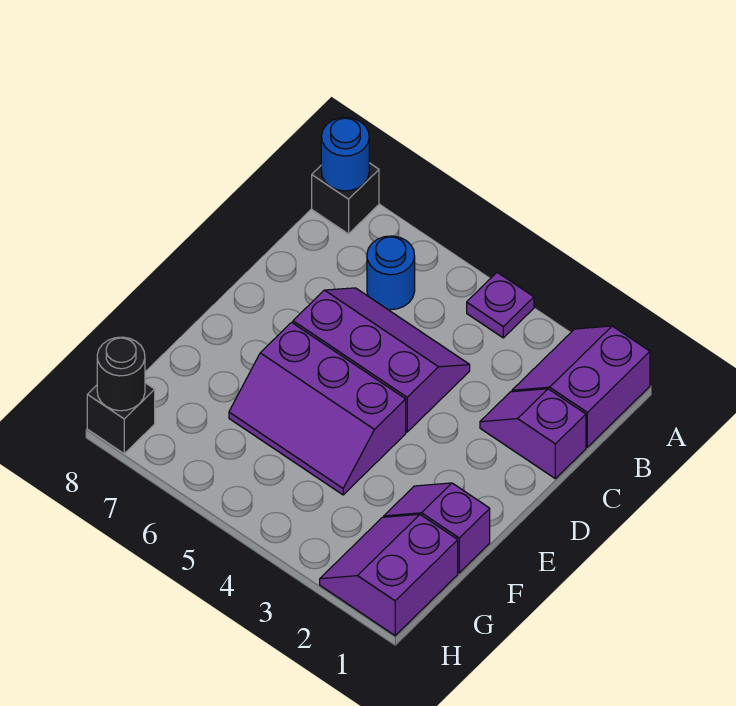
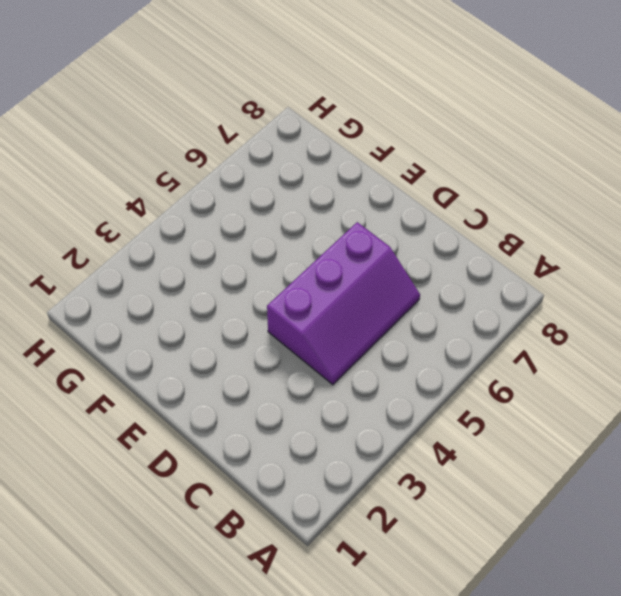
none -> purple 2x2 slope [512,326,650,447]
none -> purple 1x1 plate [467,272,534,338]
none -> black 1x1 brick [312,163,379,234]

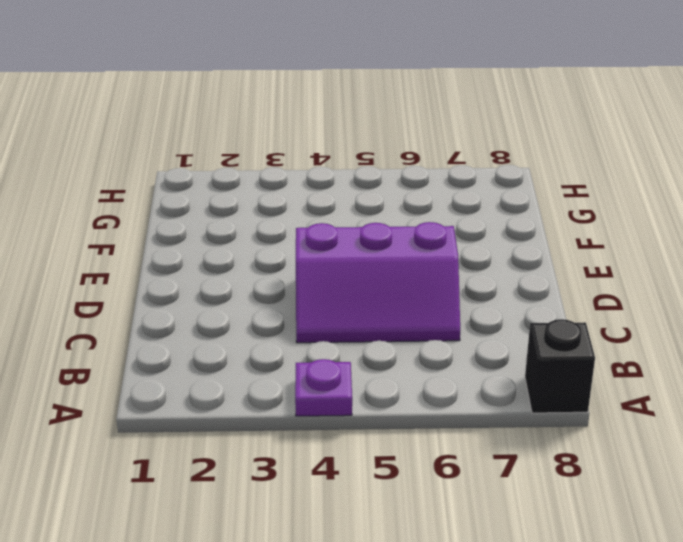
none -> purple 2x2 slope [512,326,650,447]
none -> blue 1x1 round brick [367,236,415,310]
none -> purple 1x2 slope [480,389,586,479]

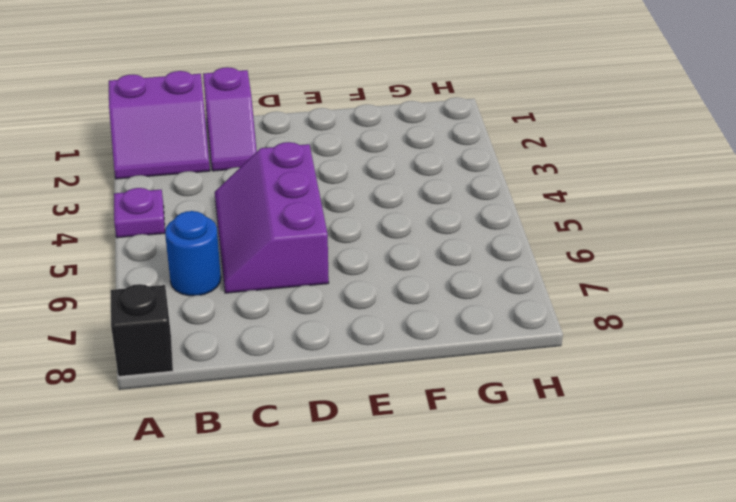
none -> purple 2x3 slope [229,322,406,495]
none -> purple 1x2 slope [384,483,490,573]
none -> purple 2x2 slope [320,514,458,636]

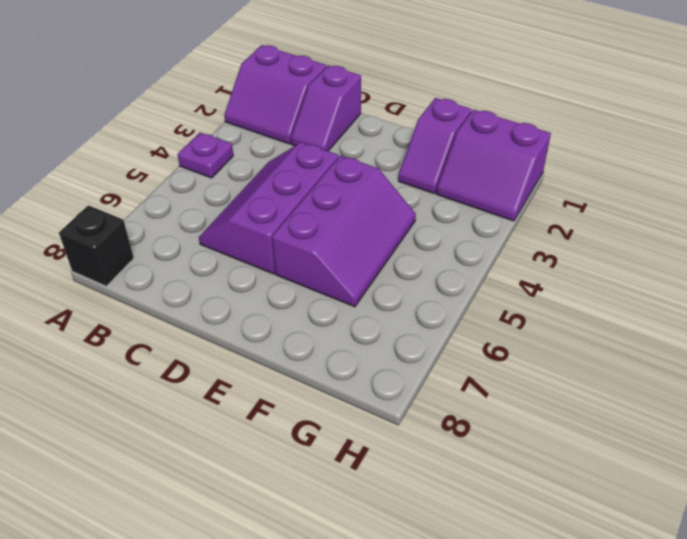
none -> blue 1x1 round brick [367,236,415,310]
none -> black 1x1 brick [87,383,155,454]
none -> blue 1x1 round brick [321,117,369,191]

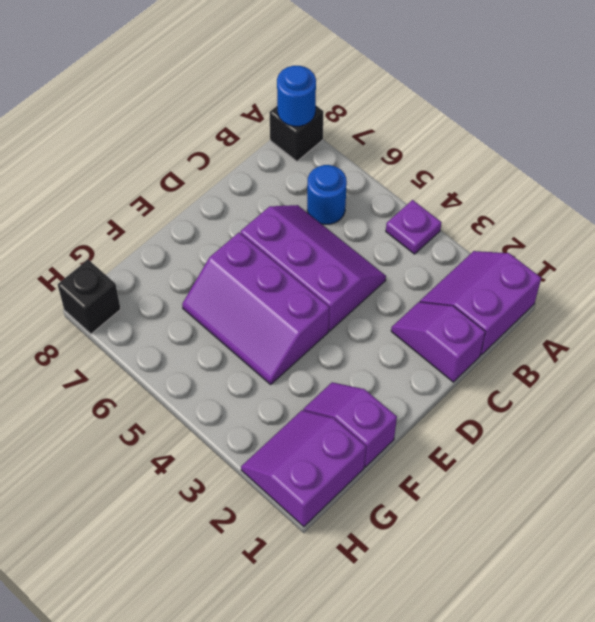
none -> black 1x1 round brick [97,337,145,411]

